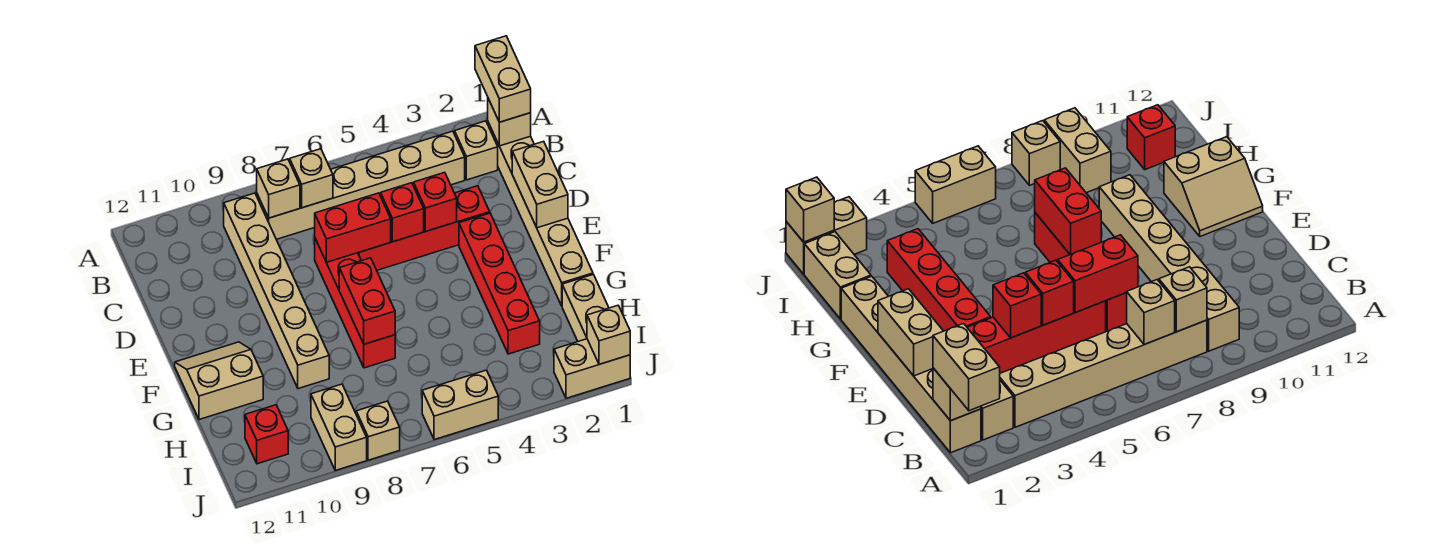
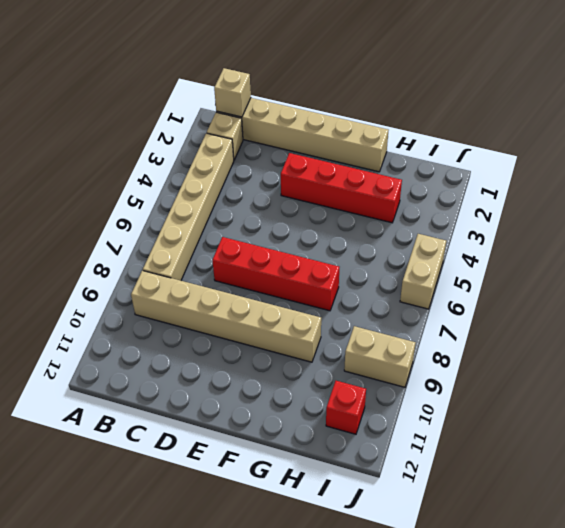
none -> red 1x4 brick [358,186,490,270]
none -> tan 2x2 slope [175,342,263,420]
none -> tan 1x2 brick [562,274,609,341]

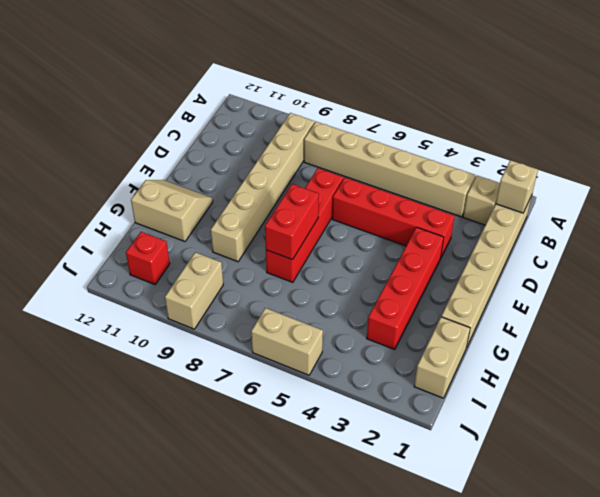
none -> tan 1x2 brick [554,339,630,398]
none -> tan 1x1 brick [356,401,400,460]
none -> tan 1x1 brick [290,149,333,208]

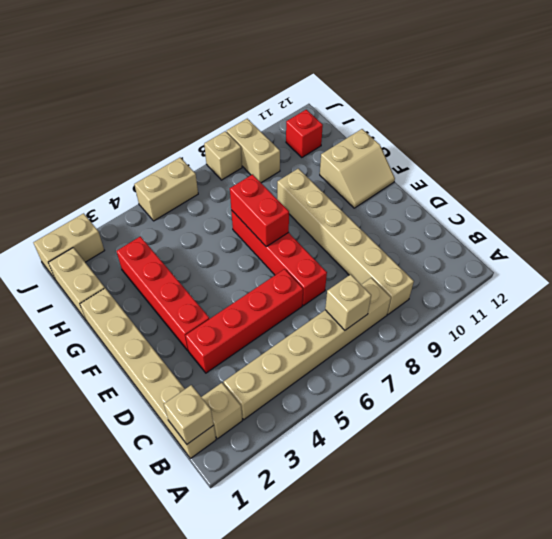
none -> tan 1x1 brick [257,159,300,218]
none -> tan 1x2 brick [512,141,568,228]
none -> red 1x1 brick [414,172,457,232]

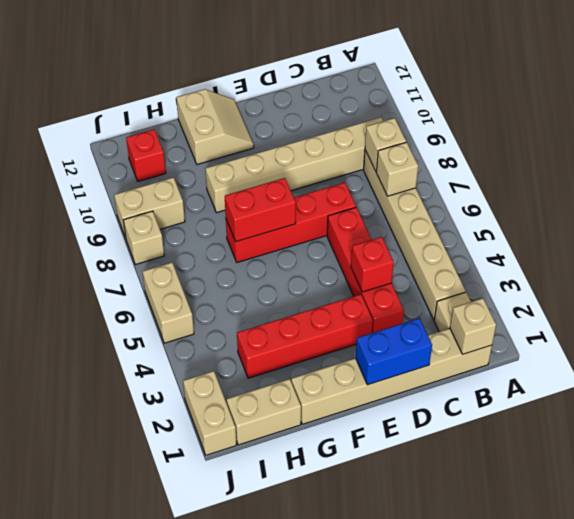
blue 1x2 brick [356,318,432,385] -> tan 1x2 brick [512,141,568,228]
none -> red 1x1 brick [381,183,424,242]
none -> red 1x2 brick [315,193,391,262]
none -> tan 1x1 brick [587,306,630,364]

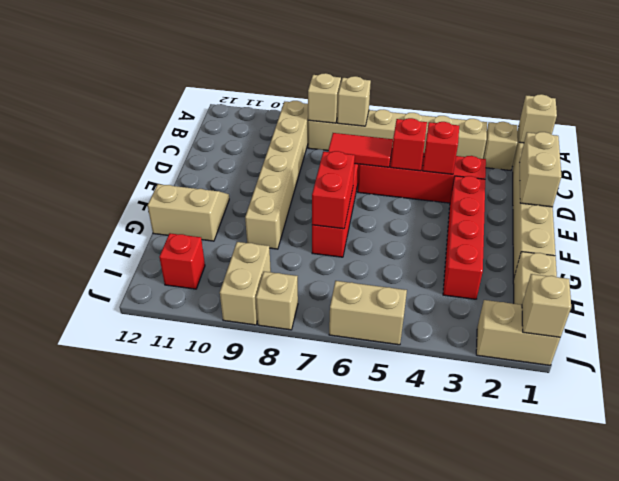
red 1x2 tile [328,133,393,167] -> red 1x2 brick [315,193,391,262]
none -> tan 1x2 brick [475,36,531,122]

